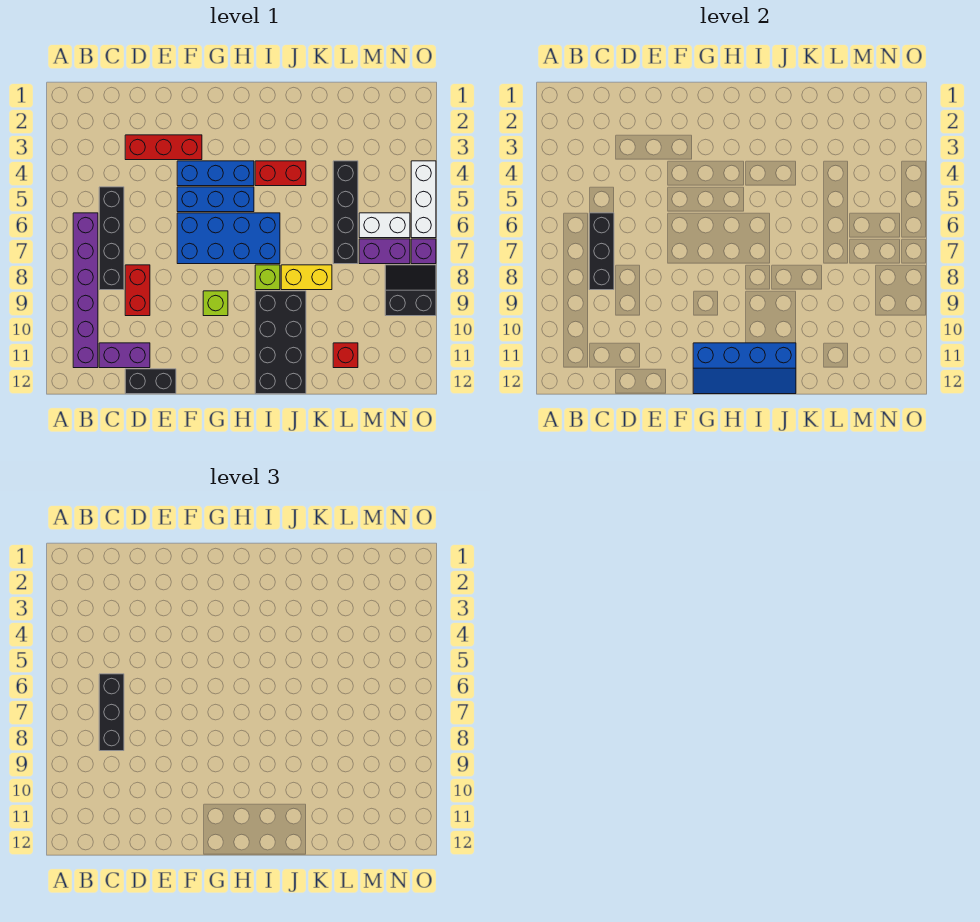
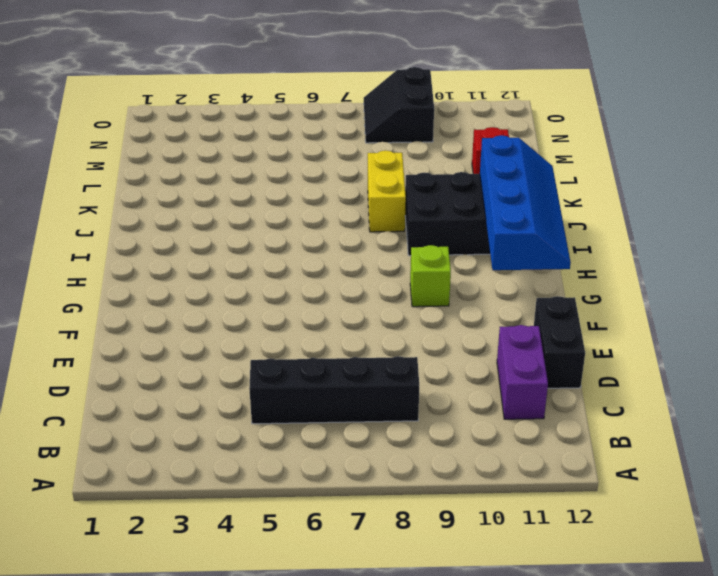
none -> purple 1x6 brick [73,213,98,368]
none -> red 1x3 brick [125,135,202,160]
none -> red 1x2 brick [125,265,150,316]

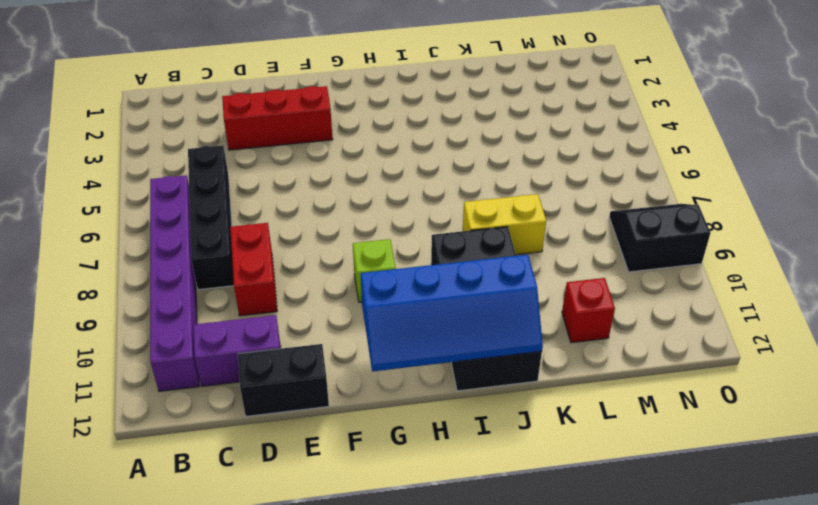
none -> blue 1x3 brick [177,161,254,186]
none -> blue 1x3 brick [177,187,254,212]
none -> blue 2x4 brick [177,213,280,264]

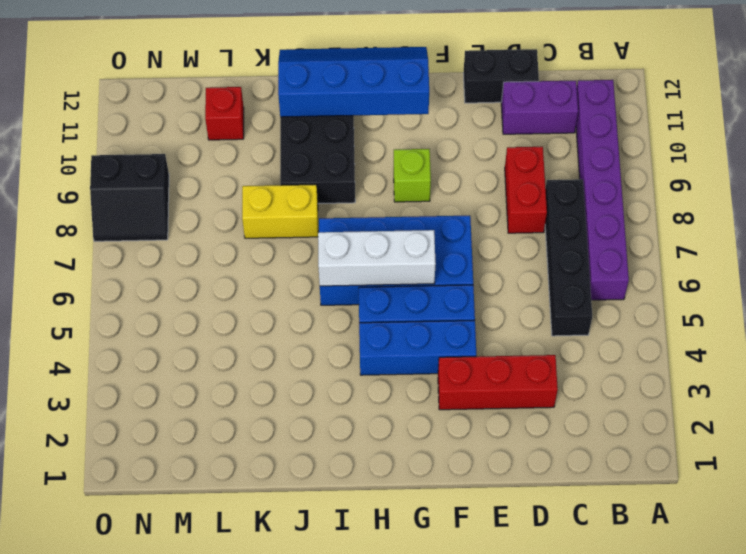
white 1x3 brick [318,230,436,286] -> white 1x3 brick turned to [411,161,436,238]
none -> red 1x2 brick [255,161,306,186]
none -> lime 1x1 brick [255,265,280,290]
none -> black 1x4 brick [333,161,358,264]

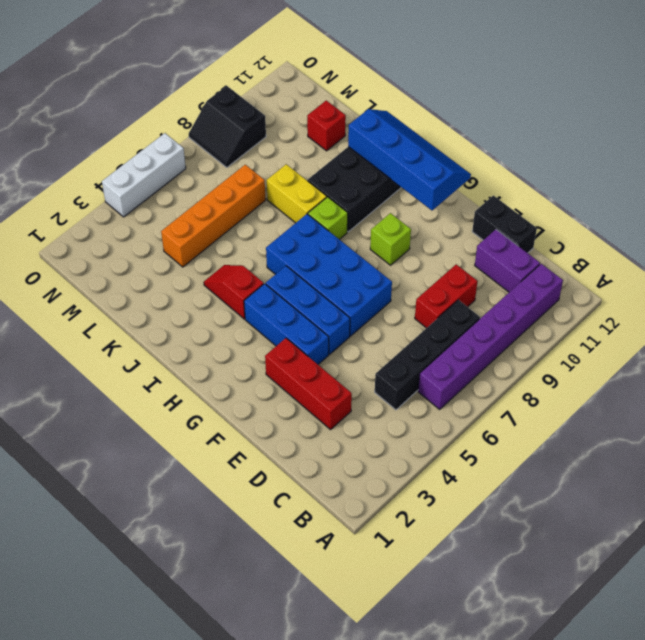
red 1x2 slope [204,265,264,319] -> red 1x2 brick [255,161,306,186]
orange 1x4 brick [161,165,266,267] -> black 1x4 brick [333,161,358,264]
none -> white 1x2 brick [359,213,410,238]
none -> purple 1x2 brick [359,239,410,264]
none -> purple 1x1 brick [411,239,436,264]

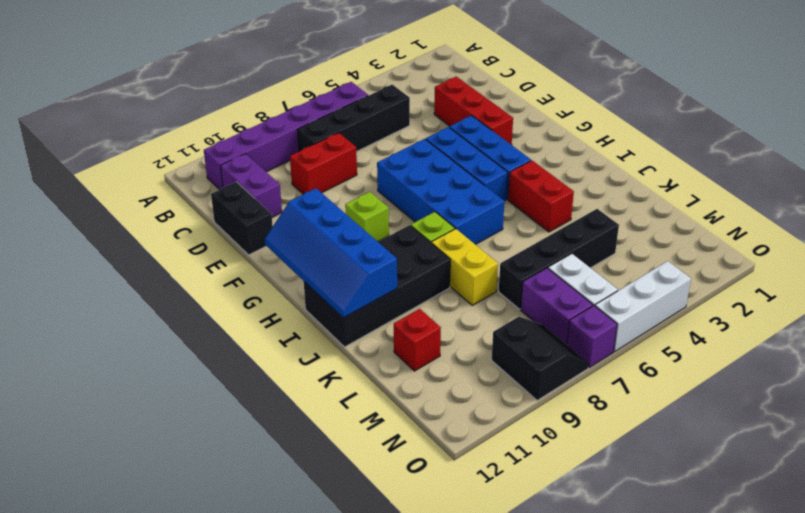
none -> black 1x3 brick [589,213,614,290]
none -> black 1x3 brick [99,674,124,751]

